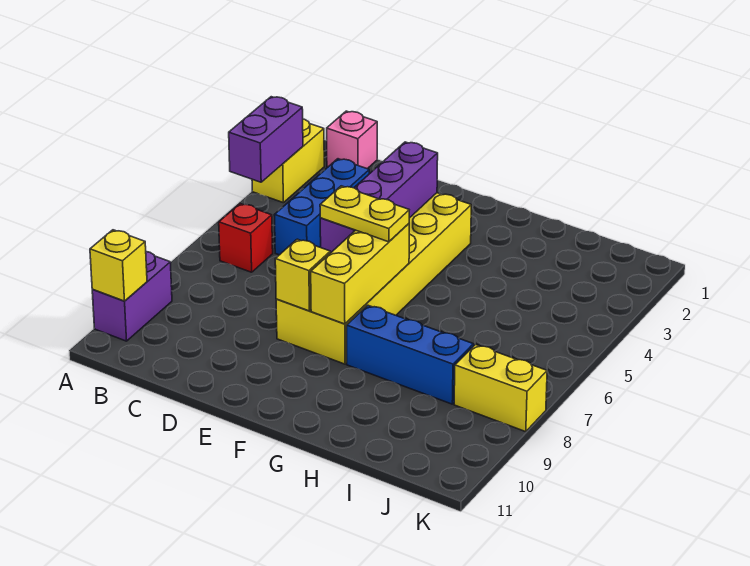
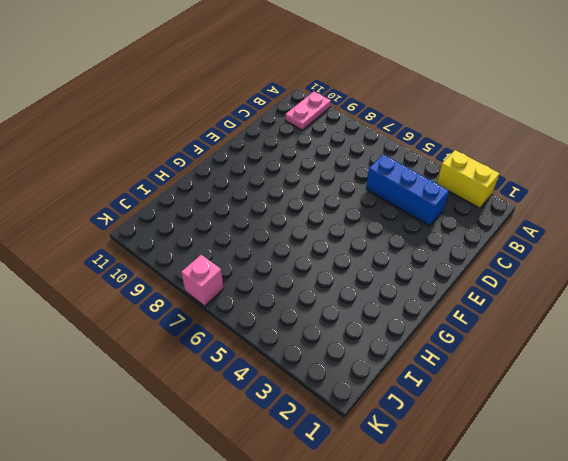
pink 1x2 plate [285,92,331,130] -> purple 1x2 brick [92,252,172,341]
pink 1x1 brick [181,255,224,306] -> pink 1x1 brick moved to [327,111,377,169]
none -> red 1x1 brick [219,204,273,272]
none -> yellow 2x6 brick [276,193,471,364]
none -> blue 1x3 brick [347,305,474,404]

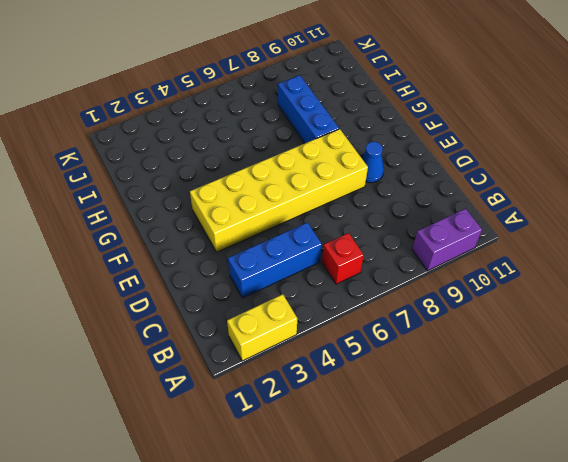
blue 1x1 cone [362,142,384,183] -> none
none -> pink 1x1 brick [327,111,377,169]
none -> yellow 1x2 brick [454,344,547,432]
none -> purple 1x2 brick [229,97,303,182]

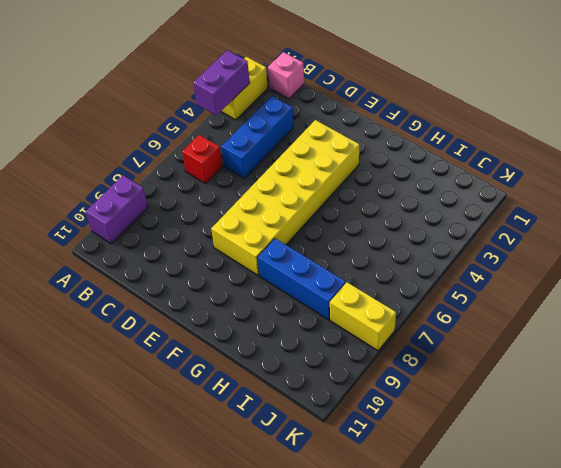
none -> yellow 1x1 brick [90,230,147,301]
none -> purple 1x4 brick [320,142,438,253]
none -> yellow 1x1 brick [275,239,330,311]

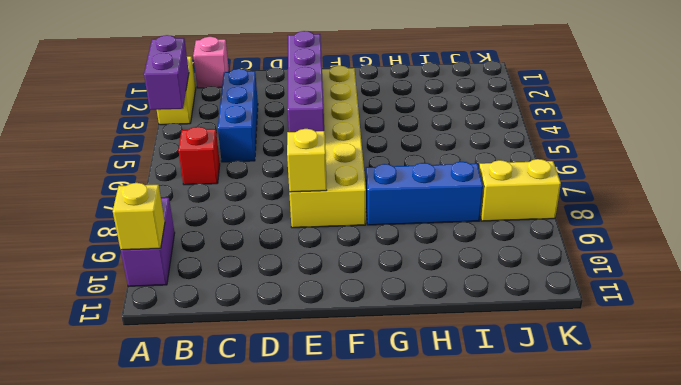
none -> yellow 1x3 brick [311,224,409,324]
none -> yellow 1x2 plate [320,186,409,242]

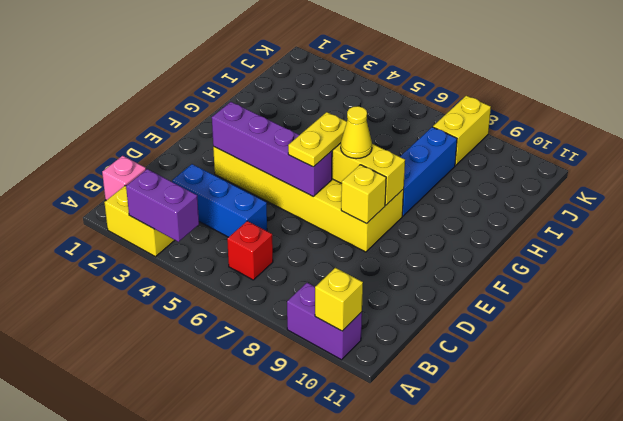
yellow 1x1 cone [341,106,372,159] -> none

